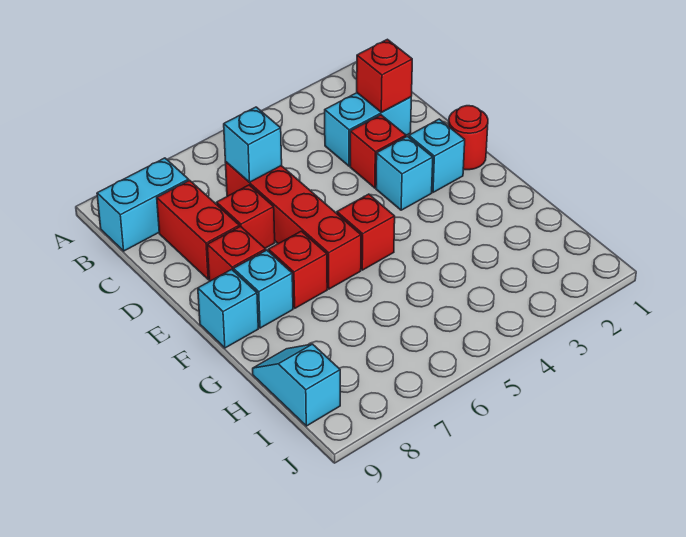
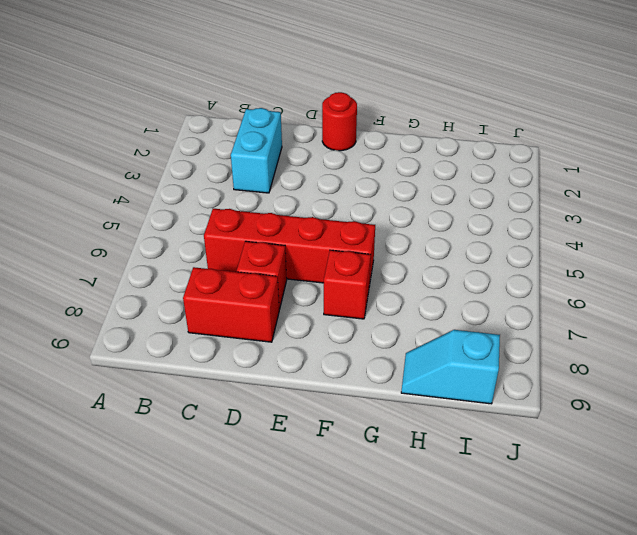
none -> cyan 1x2 brick [97,158,189,251]
none -> red 1x1 brick [350,115,406,188]
none -> cyan 1x1 brick [409,119,465,192]

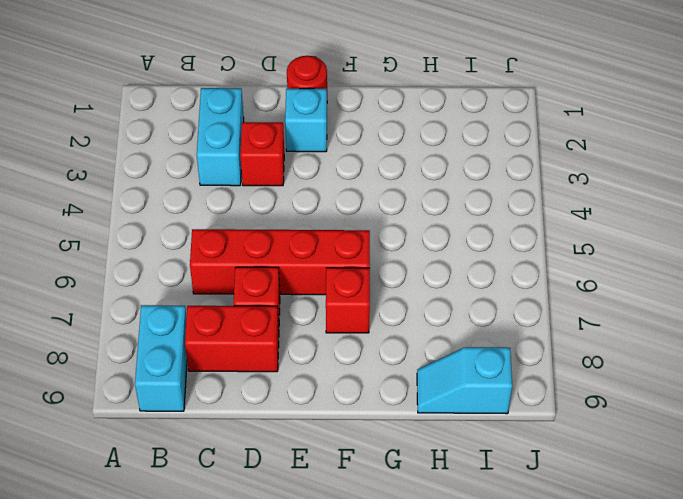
none -> cyan 1x1 brick [376,136,433,210]
none -> red 1x1 brick [207,227,266,281]
none -> red 1x1 brick [337,194,395,270]

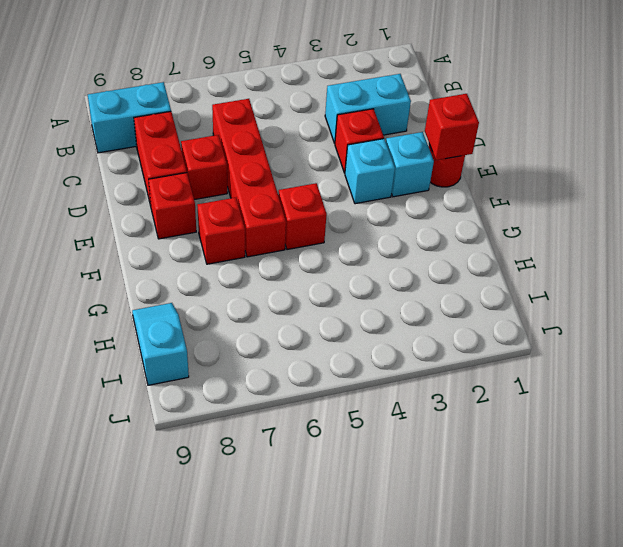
red 1x1 brick [425,94,479,160] -> red 1x1 brick moved to [357,39,412,112]
none -> cyan 1x1 brick [234,250,293,328]
none -> cyan 1x1 brick [198,269,258,348]
none -> cyan 1x1 brick [224,107,282,182]

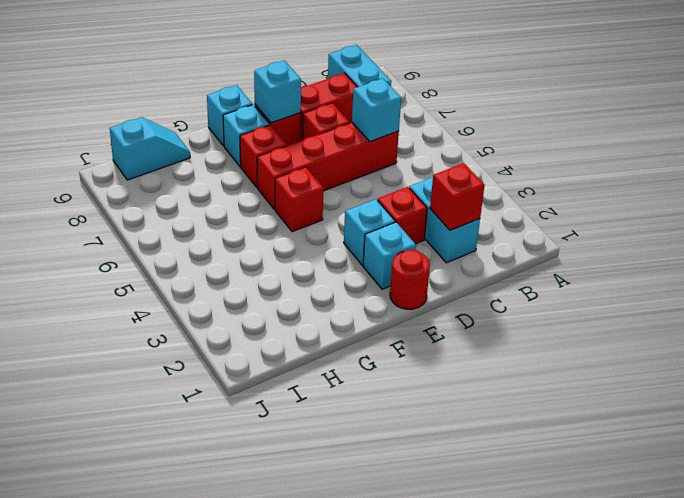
cyan 1x1 brick [254,61,301,123] -> none

